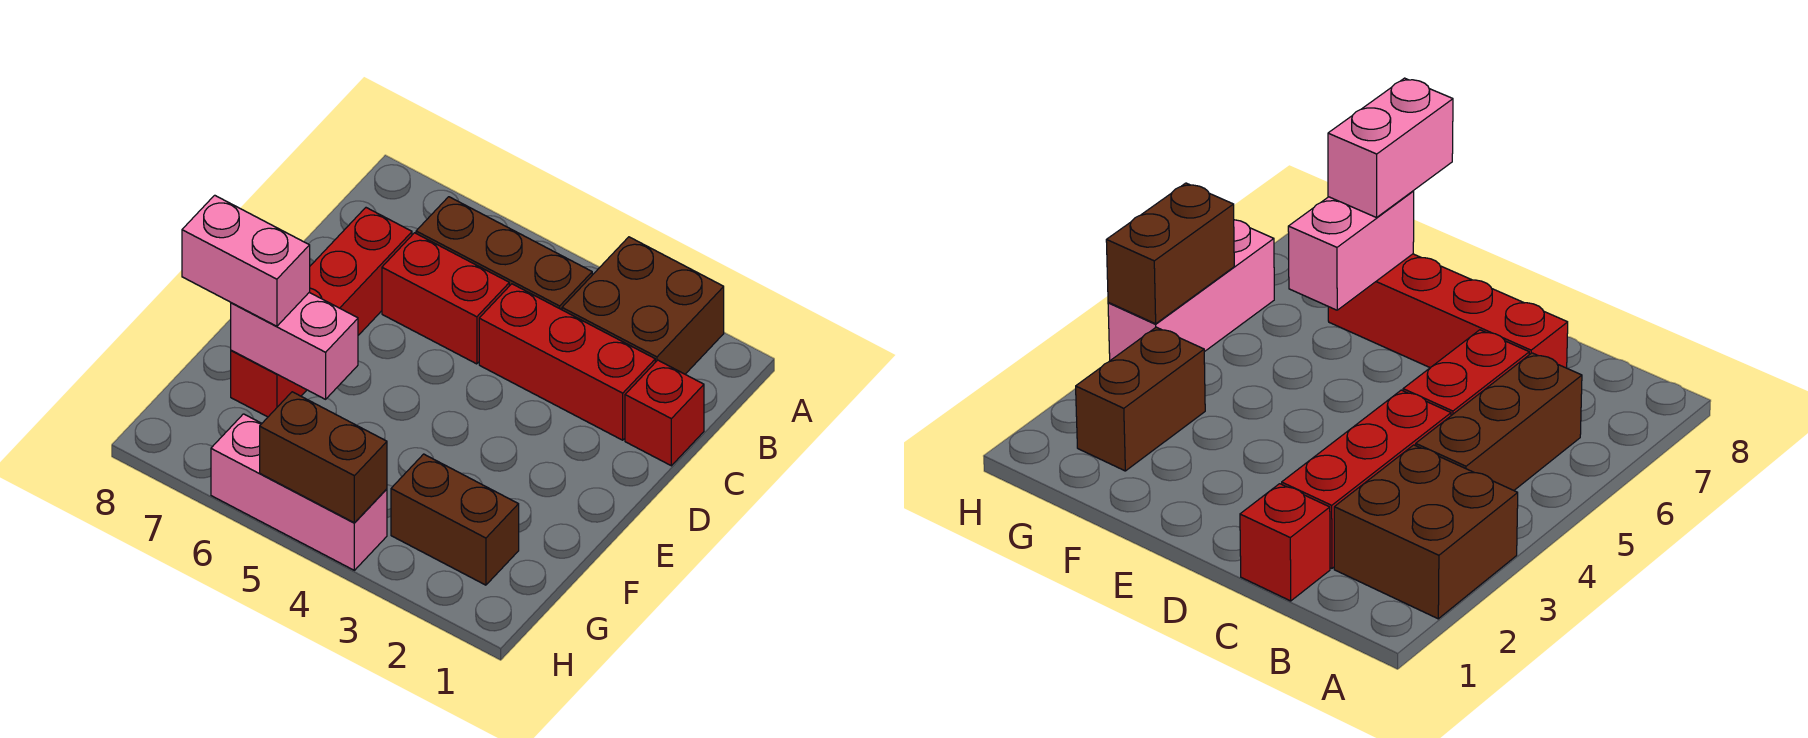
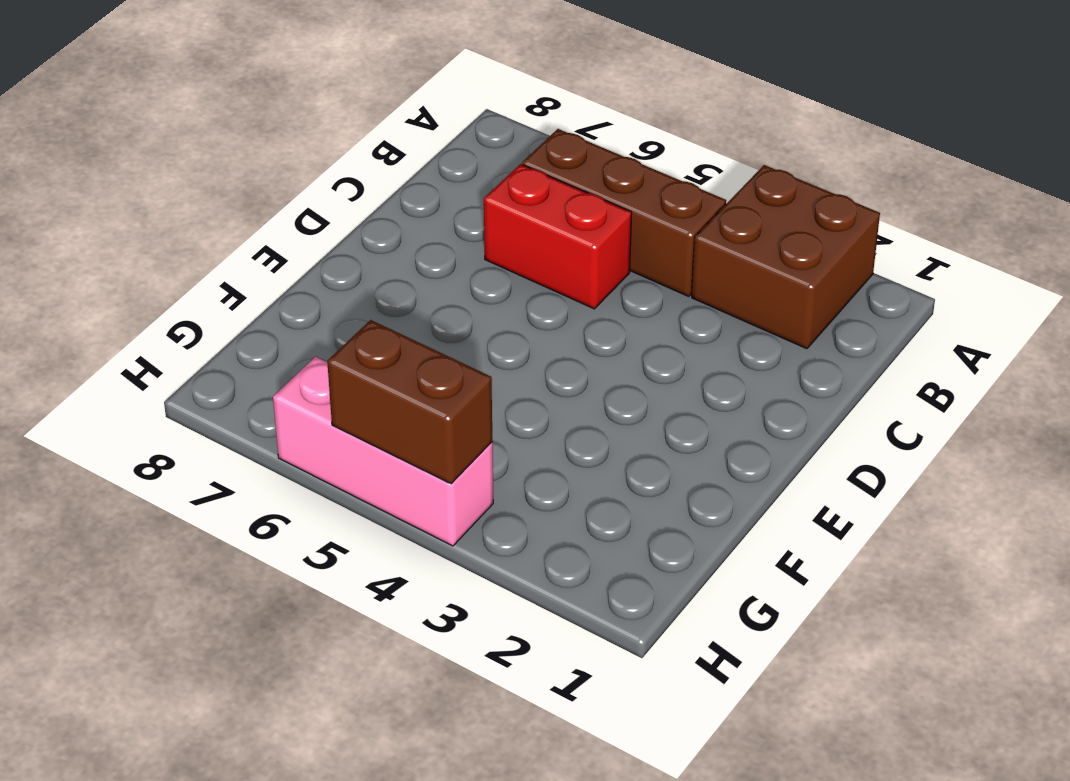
none -> red 1x1 brick [625,360,704,466]
none -> red 1x3 brick [479,284,655,440]

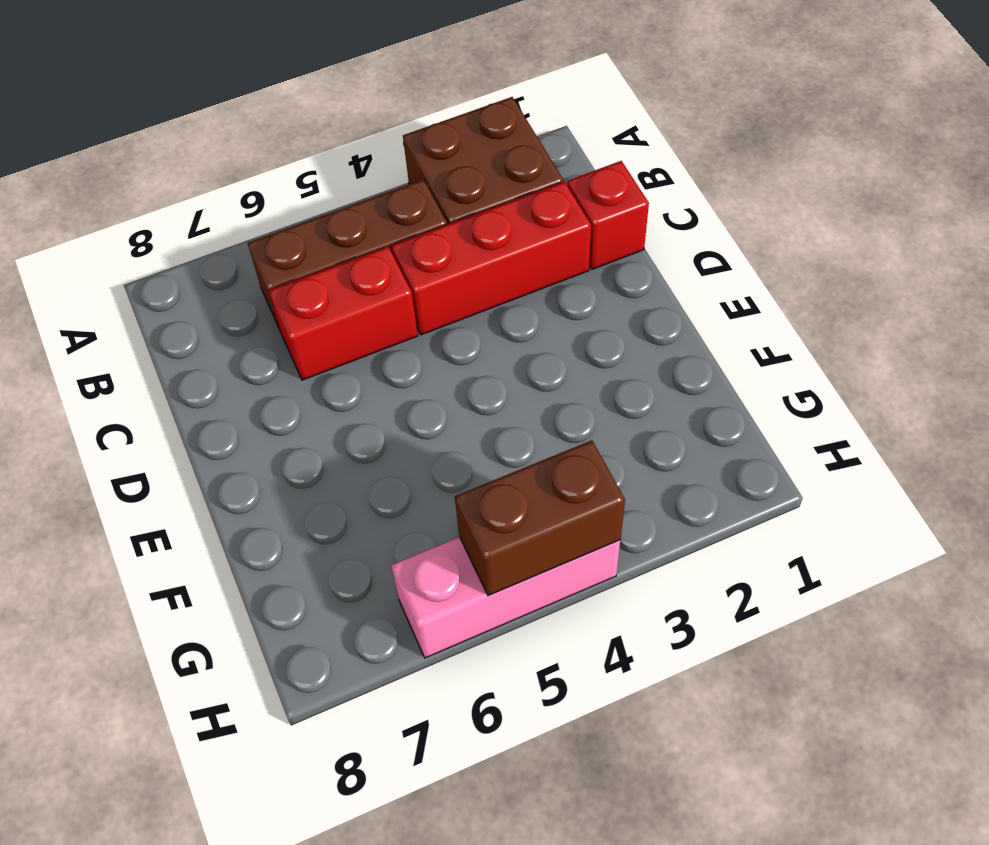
none -> red 1x4 brick [231,208,412,417]
none -> brown 1x2 brick [391,454,519,585]

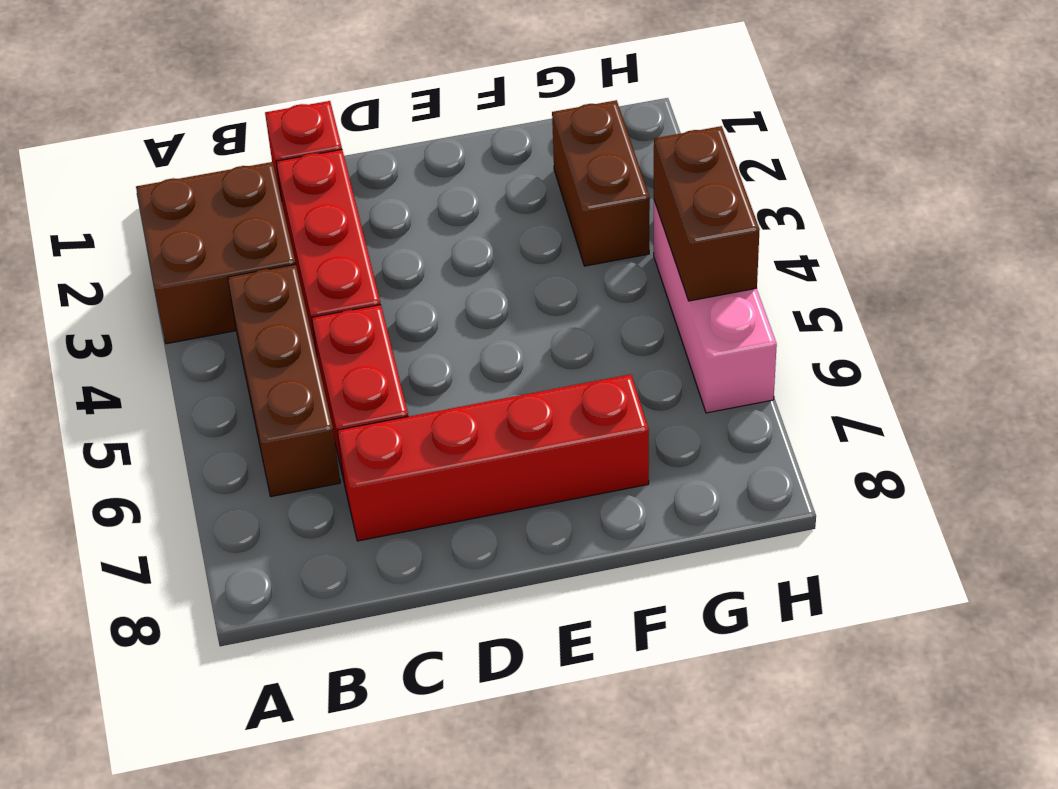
none -> pink 1x2 brick [231,292,358,399]
none -> pink 1x2 brick [182,195,310,326]

